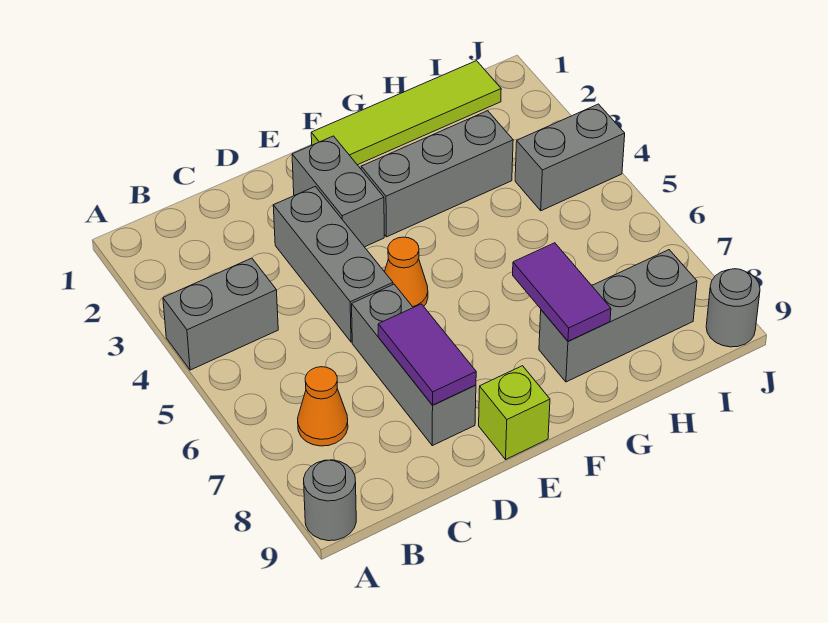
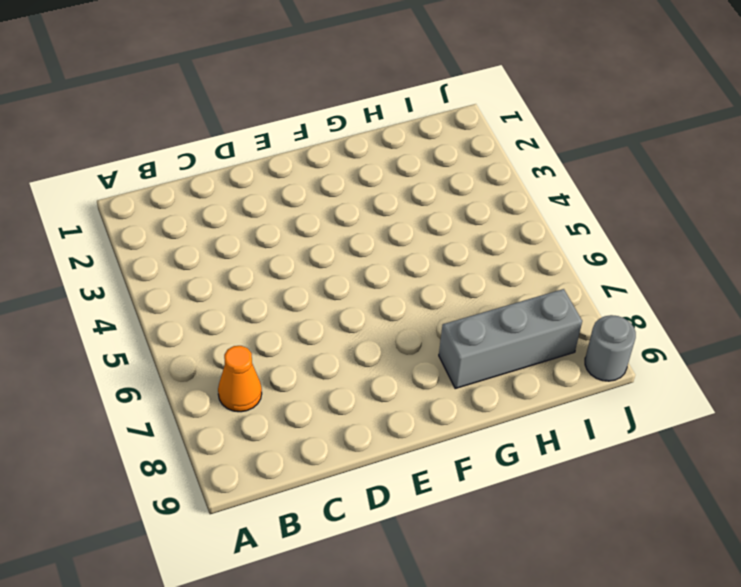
none -> grey 1x2 brick [163,258,278,370]
none -> grey 1x1 round brick [304,460,356,541]
none -> grey 1x3 brick [273,186,393,342]

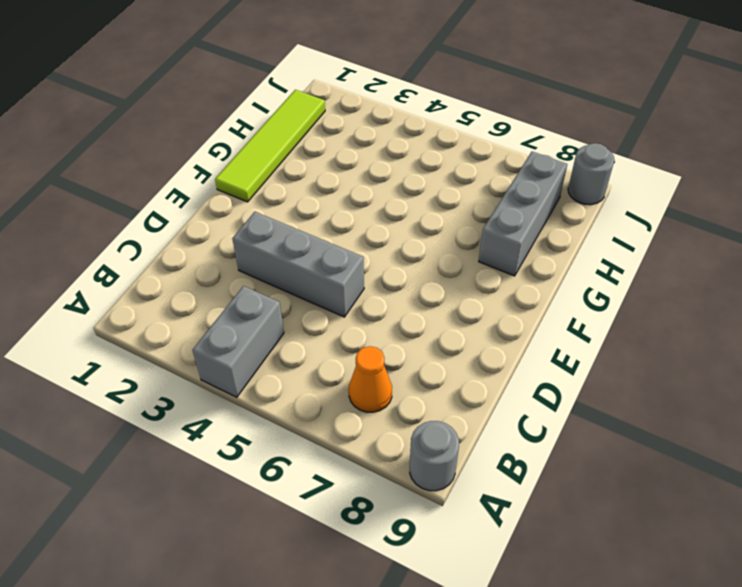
none -> grey 1x3 brick [352,284,476,446]
none -> grey 1x2 brick [292,136,384,247]
none -> orange 1x1 cone [384,237,428,308]

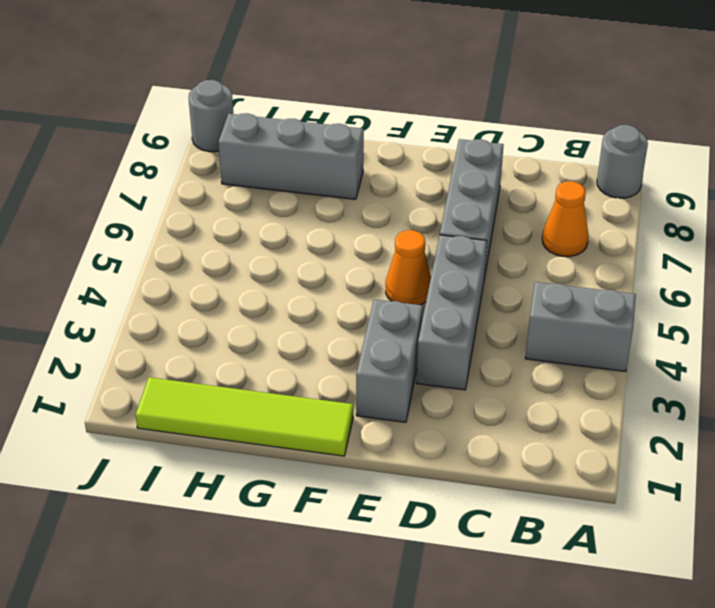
none -> lime 1x1 brick [479,366,550,459]
none -> grey 1x3 brick [361,111,513,237]
none -> grey 1x2 brick [515,104,625,211]

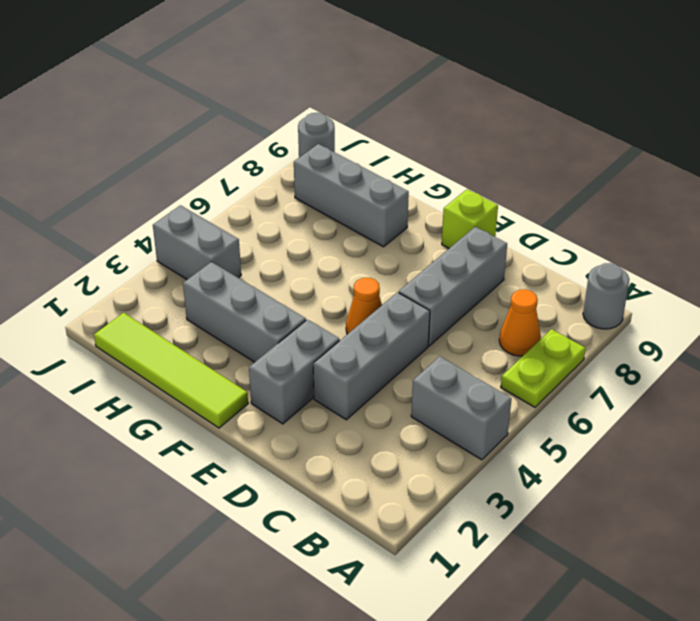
lime 1x2 plate [501,329,586,407] -> none
none -> purple 1x2 tile [378,304,476,405]
none -> purple 1x2 tile [513,243,611,341]

